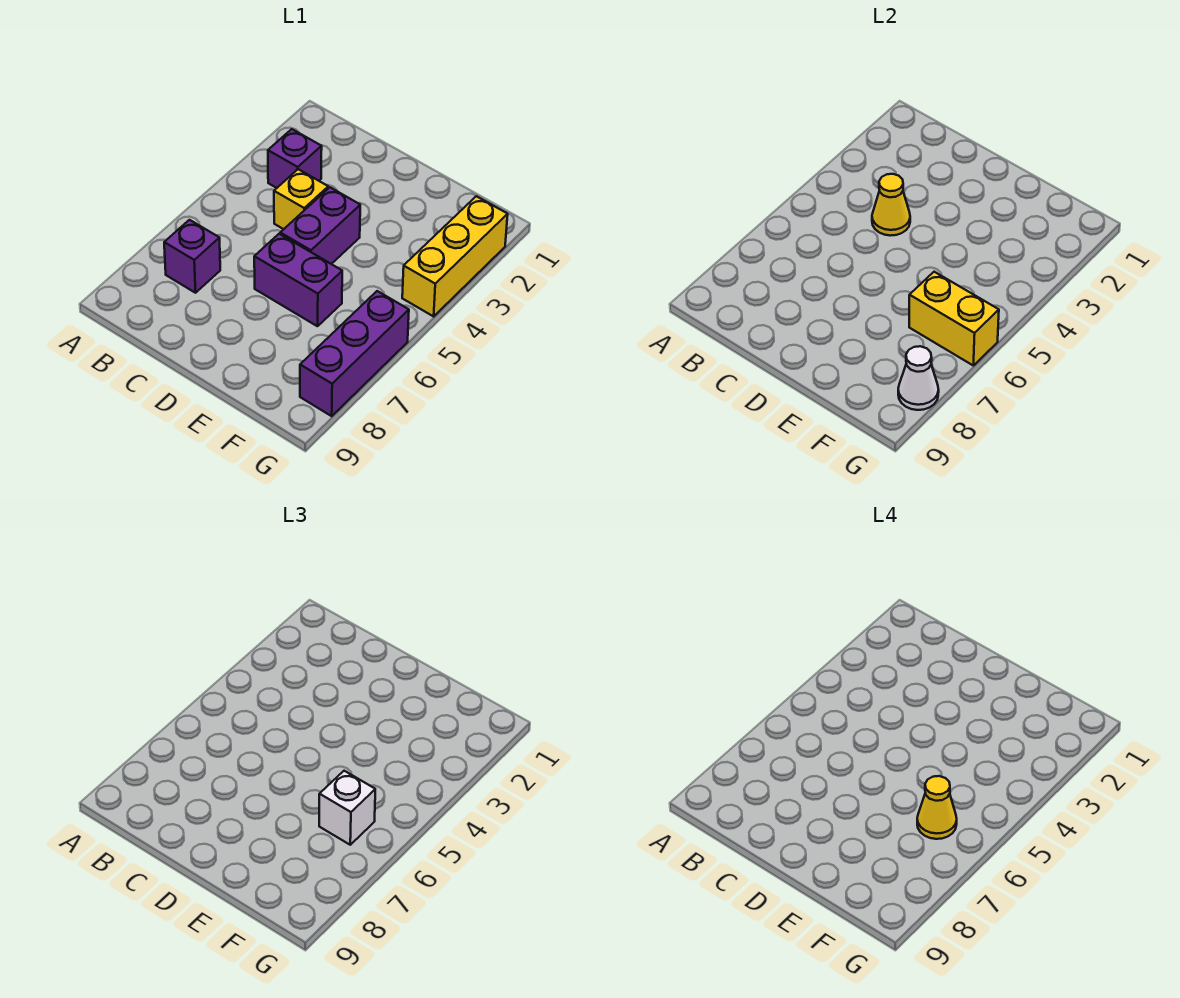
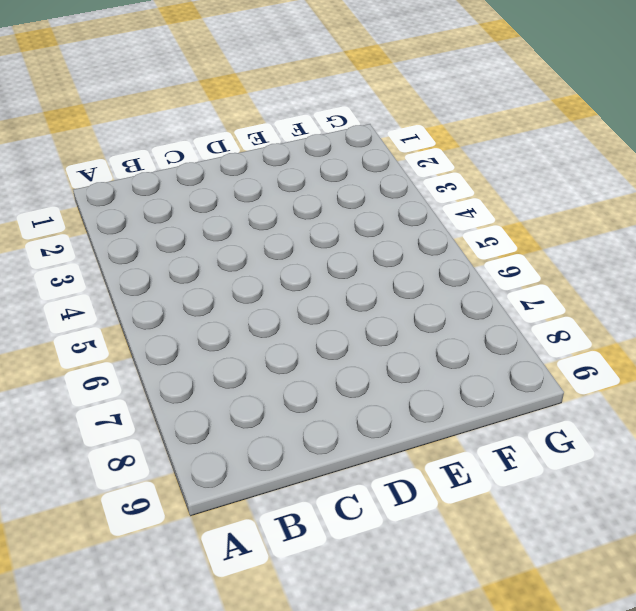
none -> purple 1x1 brick [268,129,322,188]
none -> purple 1x1 brick [164,220,220,293]
none -> yellow 1x1 brick [274,169,328,229]

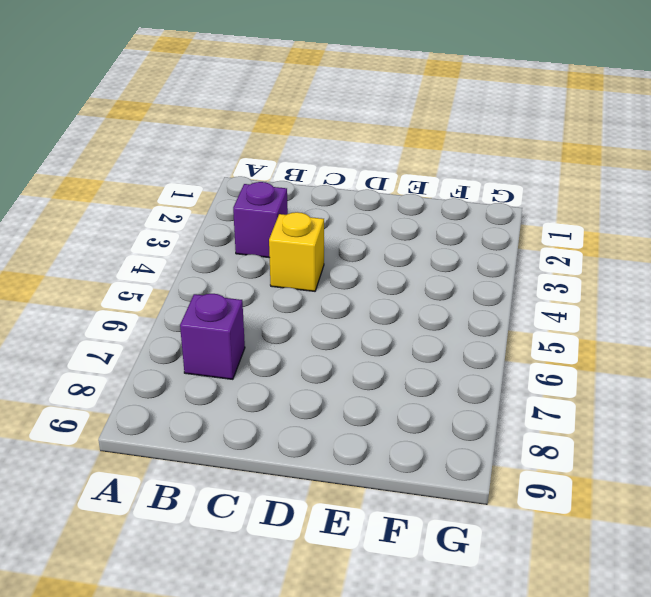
none -> purple 1x2 brick [280,188,360,264]
none -> purple 1x2 brick [254,234,342,326]
none -> yellow 1x3 brick [402,196,508,316]

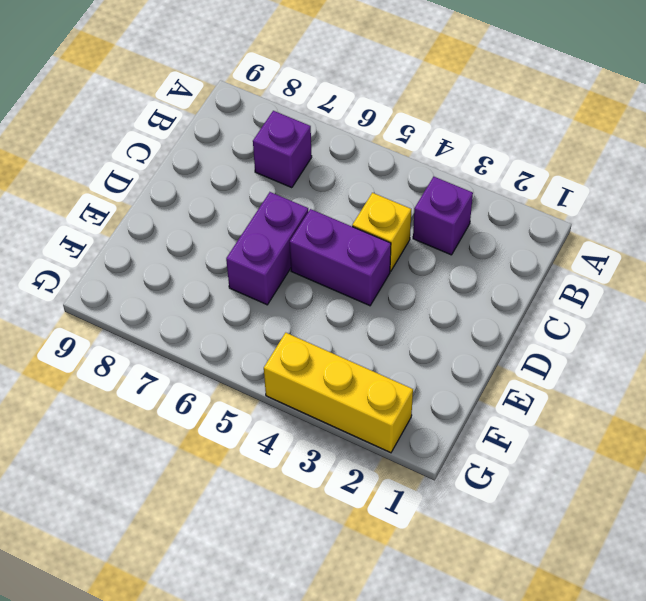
none -> purple 1x3 brick [300,291,409,416]
none -> yellow 1x1 cone [872,174,910,236]
none -> yellow 1x2 brick [909,272,999,365]

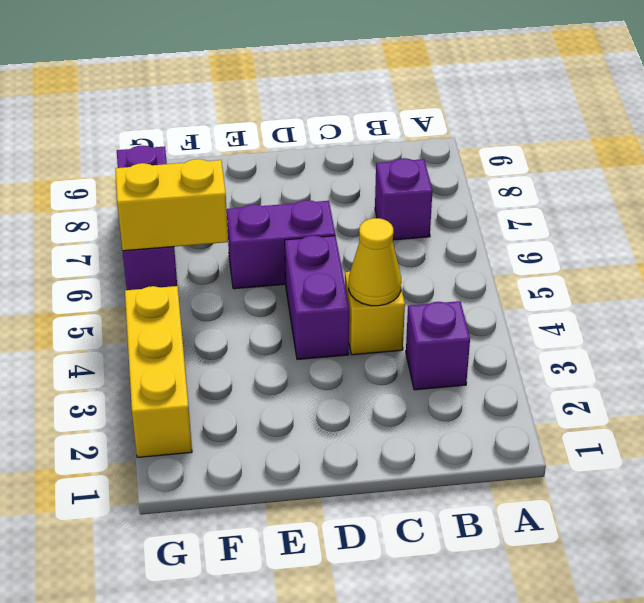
none -> white 1x1 cone [898,346,939,410]
none -> white 1x1 brick [319,771,375,845]
none -> yellow 1x1 cone [917,776,957,839]

